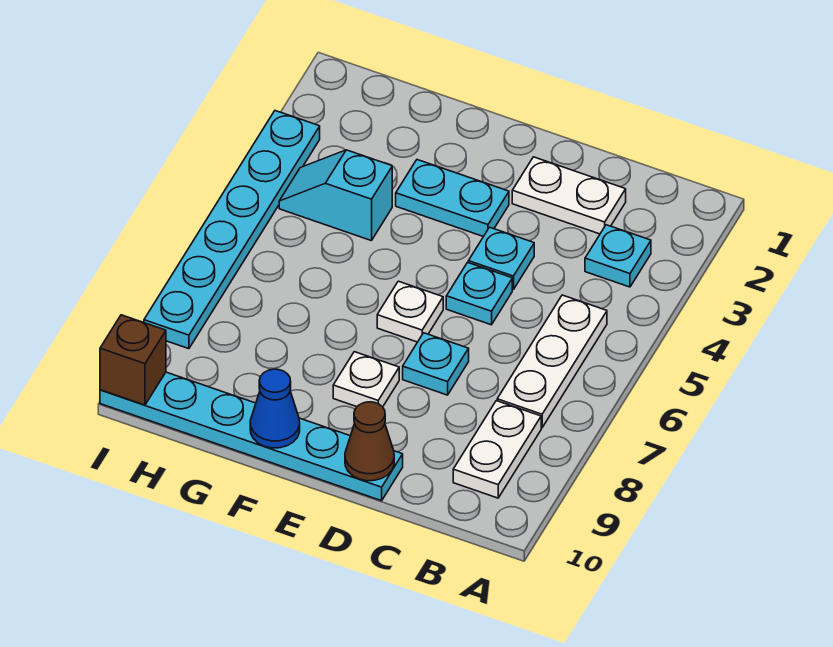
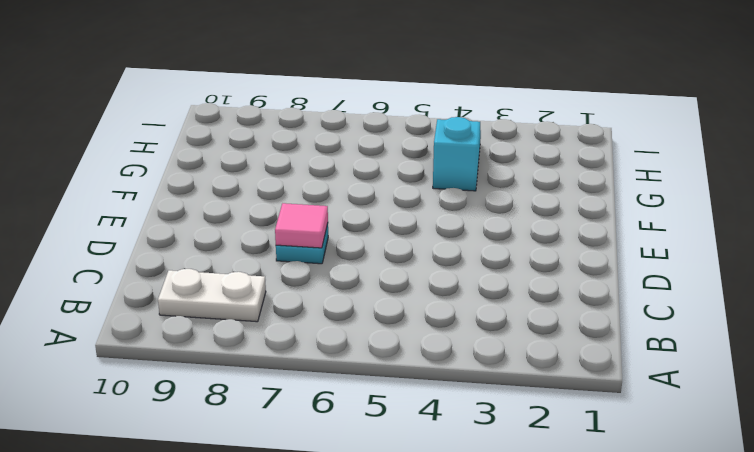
pink 1x1 tile [275,203,328,248] -> none
none -> cyan 1x1 plate [585,225,651,287]
none -> white 1x3 plate [497,295,607,428]
none -> white 1x2 plate [512,157,626,234]

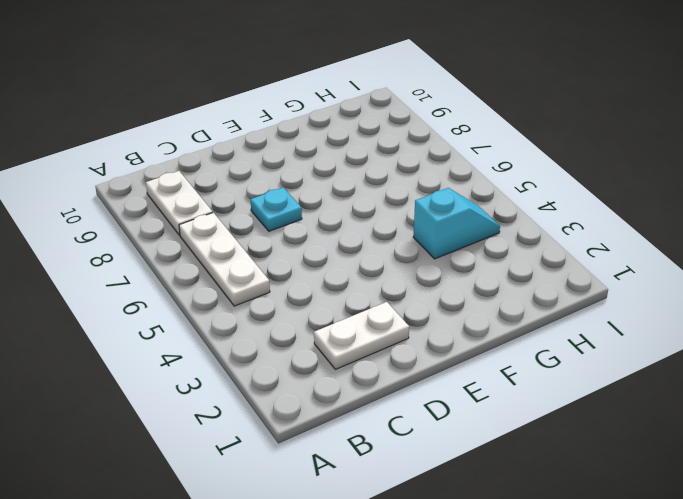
none -> cyan 1x1 plate [585,225,651,287]
none -> cyan 1x1 plate [468,227,534,290]
none -> cyan 1x1 plate [446,262,512,325]

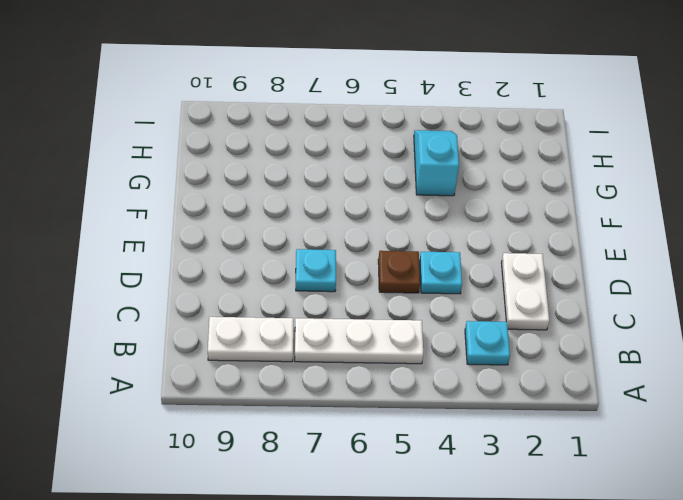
brown 1x1 plate [378,251,420,293] -> cyan 1x1 plate [446,262,512,325]
none -> cyan 1x6 plate [100,372,403,501]
none -> cyan 1x2 plate [396,160,509,237]
none -> white 1x1 plate [377,281,443,342]

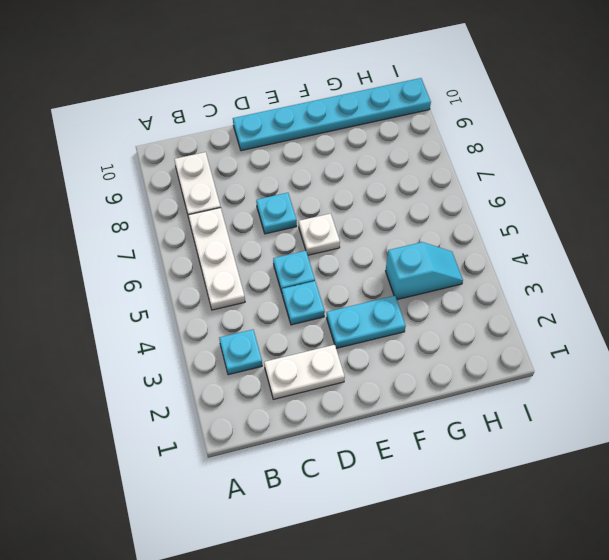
none -> white 1x1 plate [333,352,399,407]
none -> cyan 1x6 plate [144,111,320,349]
none -> brown 1x1 cone [345,402,394,481]

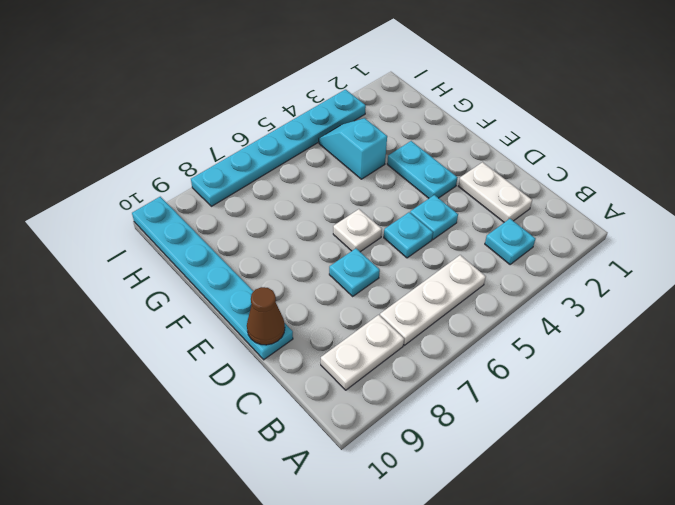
none -> white 1x1 plate [333,352,399,407]
none -> blue 1x1 cone [250,369,300,448]
none -> brown 1x1 brick [100,315,166,405]

